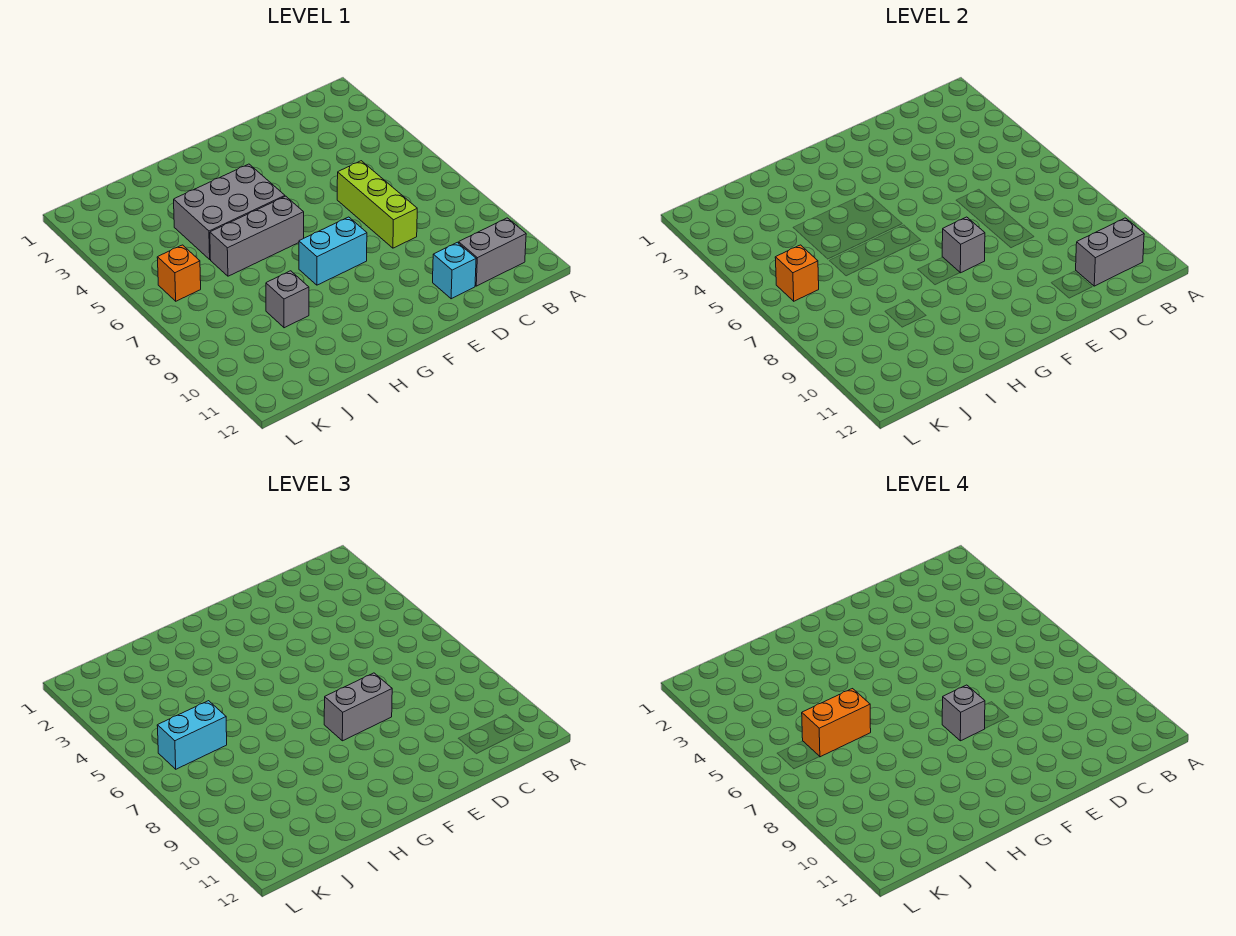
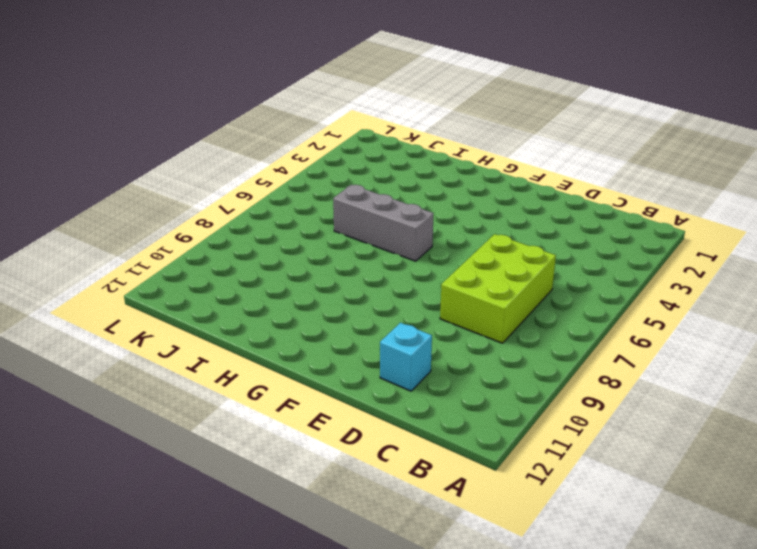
lime 2x3 brick [440,234,556,343] -> lime 1x3 brick [337,161,417,248]
none -> grey 1x2 brick [459,218,526,286]
none -> cyan 1x2 brick [299,217,367,285]
none -> grey 2x3 brick [174,164,285,259]

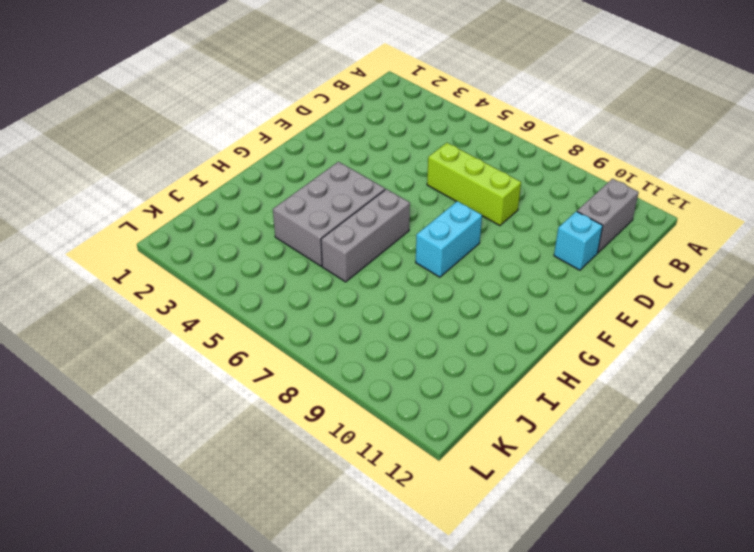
none -> grey 1x1 brick [266,271,309,328]
none -> orange 1x1 brick [157,245,201,301]
none -> grey 1x2 brick [1076,218,1144,286]

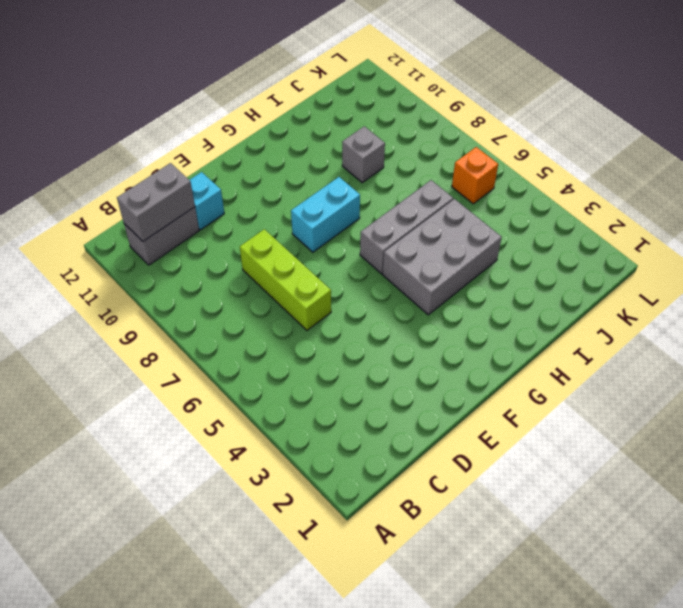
none -> grey 1x1 brick [942,217,985,273]
none -> orange 1x1 brick [775,245,819,301]
none -> grey 1x2 brick [324,673,392,741]

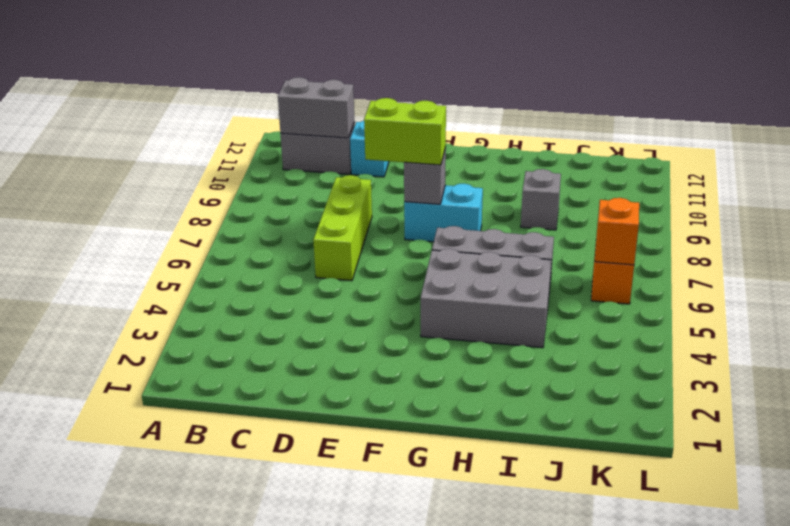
lime 1x2 brick [364,98,446,165] -> grey 1x2 brick [324,673,392,741]
none -> cyan 1x2 brick [157,701,227,769]
none -> grey 1x1 brick [942,685,985,741]
none -> orange 1x2 brick [802,689,871,757]

